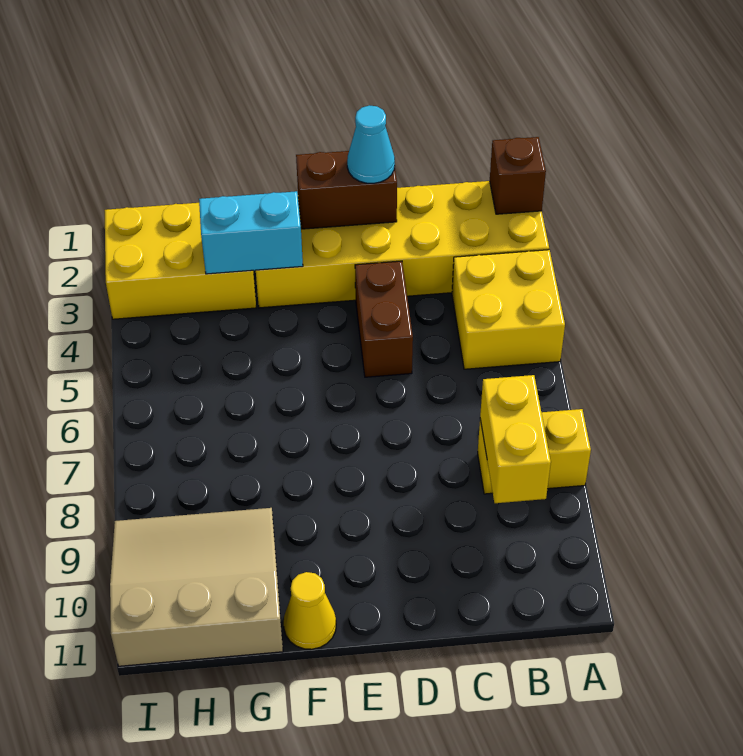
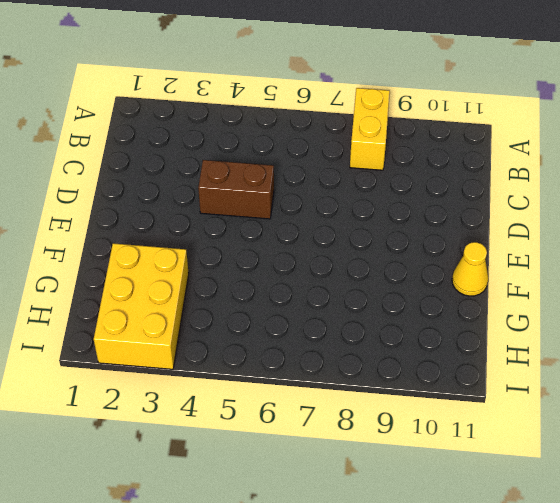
none -> yellow 2x6 brick [256,181,549,308]
none -> yellow 2x2 brick [452,250,565,369]
none -> tan 3x3 slope [110,508,283,666]

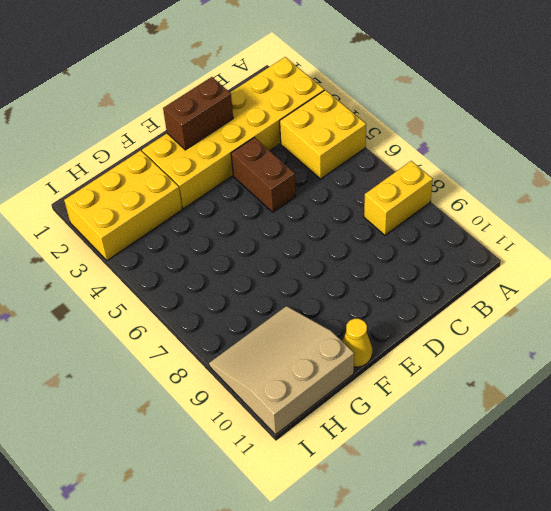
none -> brown 1x1 brick [490,137,546,214]
none -> yellow 1x2 brick [480,375,551,503]
none -> cyan 1x2 brick [199,191,303,274]

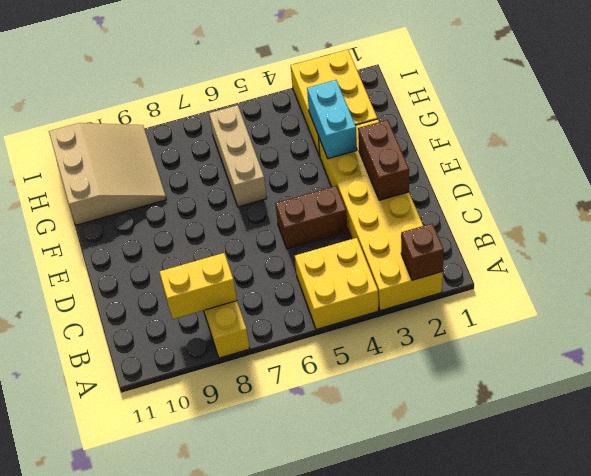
tan 1x3 brick [209,105,267,207] -> none
none -> yellow 1x1 cone [284,572,336,649]
none -> cyan 1x1 cone [347,105,395,183]

